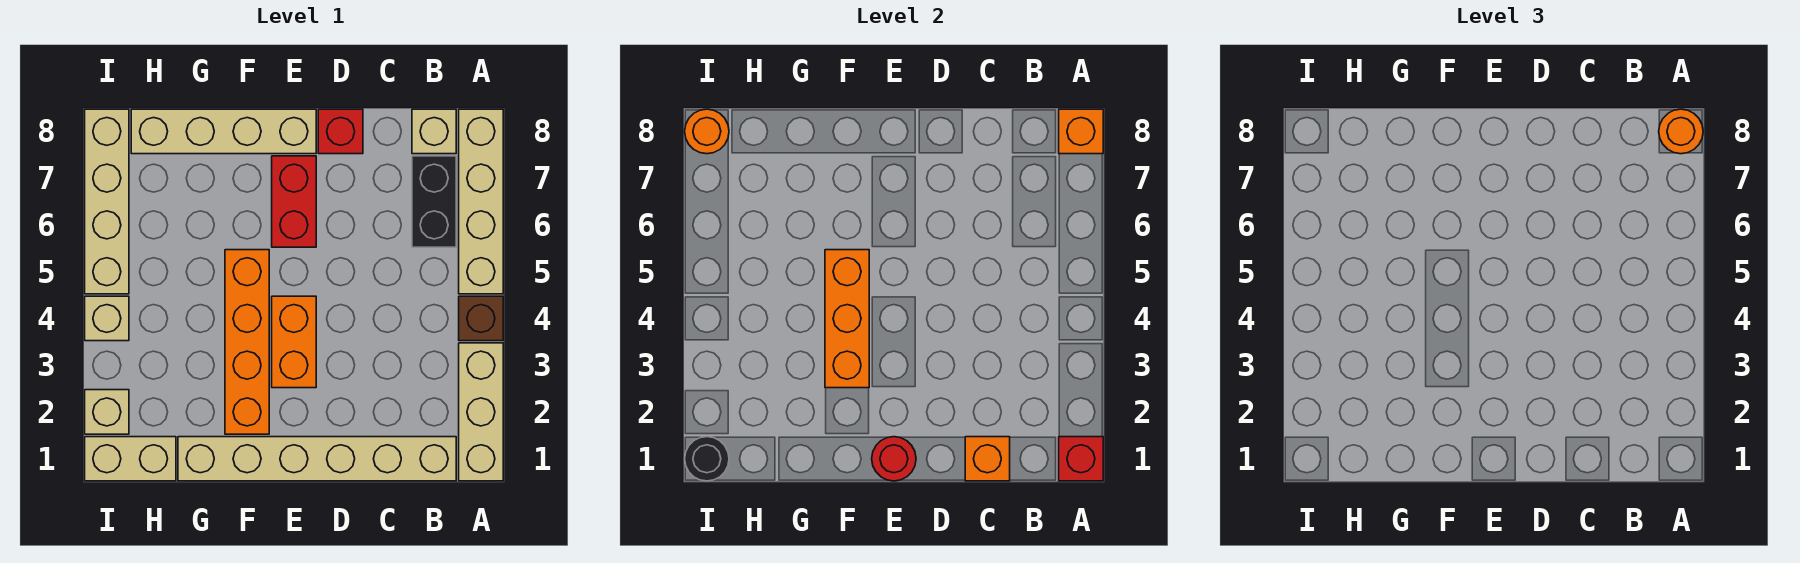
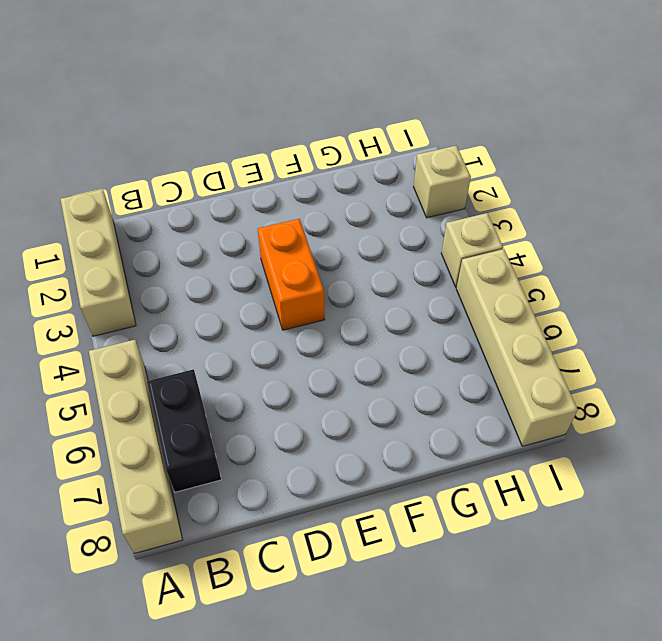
none -> brown 1x1 brick [459,296,503,341]
none -> tan 1x6 brick [178,437,456,481]
none -> tan 1x1 brick [412,109,456,154]

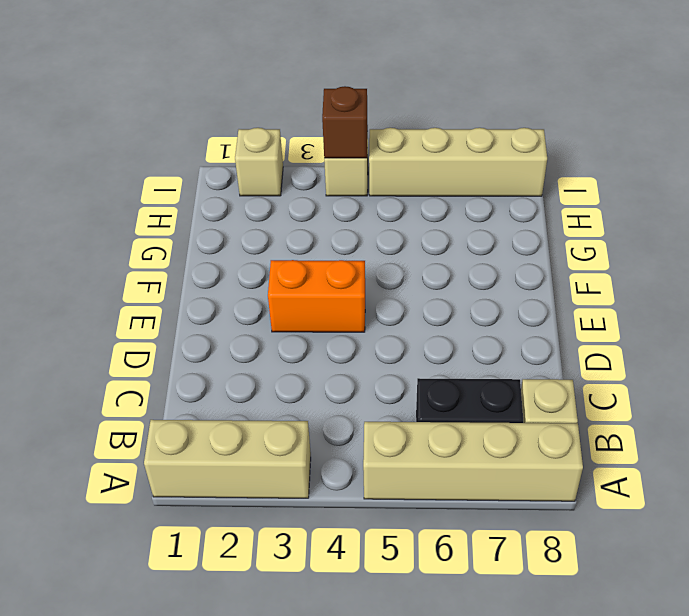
brown 1x1 brick [322,86,368,158] -> brown 1x1 brick moved to [459,296,503,341]
none -> tan 1x6 brick [178,437,456,481]
none -> red 1x1 brick [318,109,363,154]
none -> red 1x2 brick [272,156,316,247]

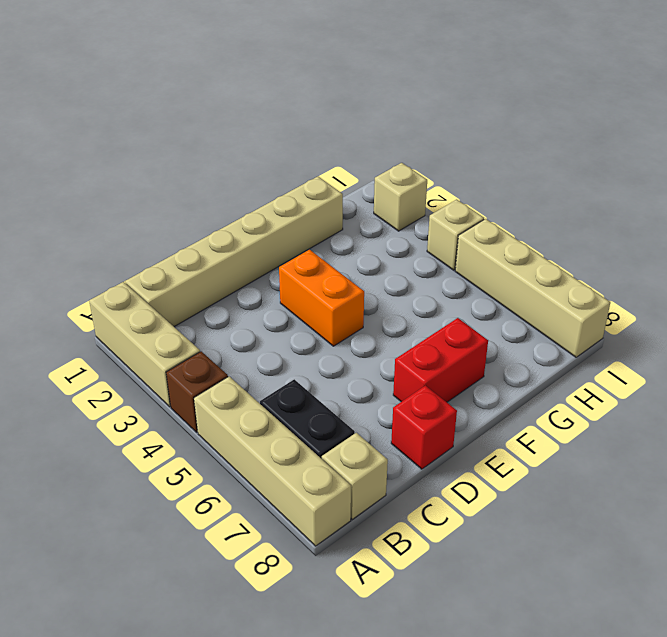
red 1x2 brick [393,318,488,402] -> red 1x2 brick turned to [272,156,316,247]
none -> tan 1x4 brick [131,109,316,154]
none -> orange 1x4 brick [225,250,269,434]
none -> tan 1x2 brick [85,437,176,481]

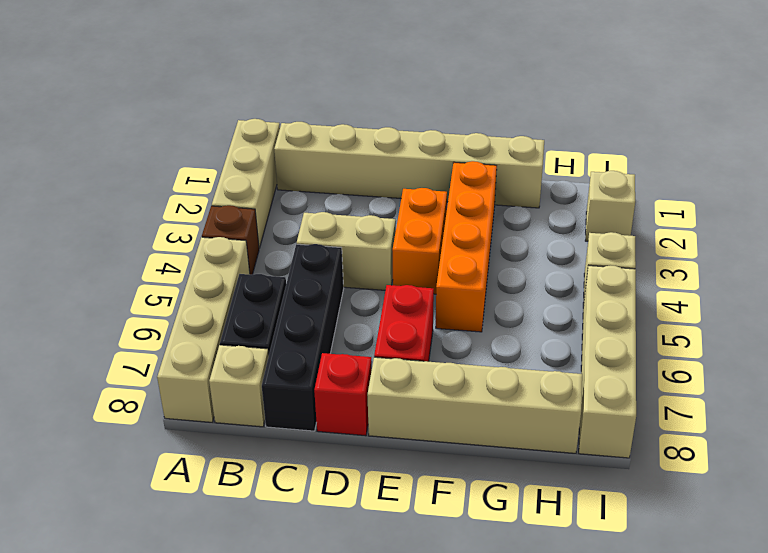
tan 1x2 brick [297,212,396,290] -> tan 1x2 brick moved to [85,437,176,481]
black 1x4 brick [262,244,344,431] -> none
none -> red 1x1 brick [1059,437,1103,481]
none -> orange 1x1 brick [1059,109,1103,154]
none -> orange 1x1 brick [965,437,1010,481]

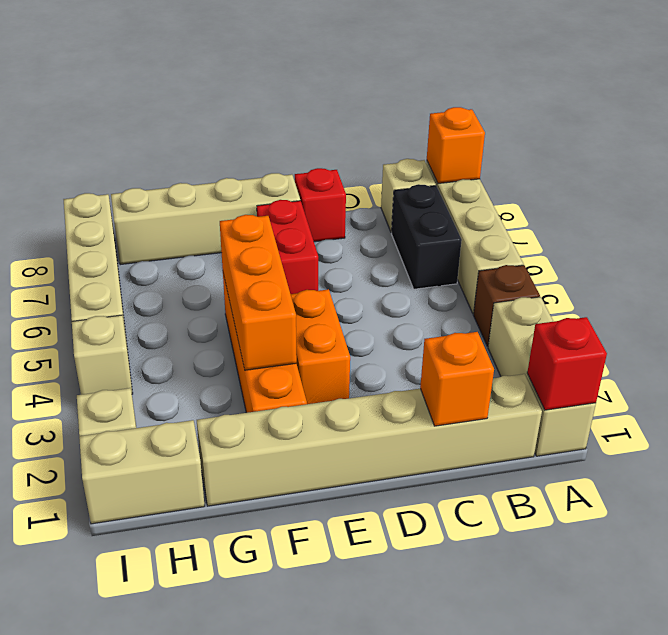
none -> red 1x1 round brick [872,437,916,481]
none -> black 1x1 round brick [685,437,729,481]
none -> orange 1x1 round brick [685,109,729,154]

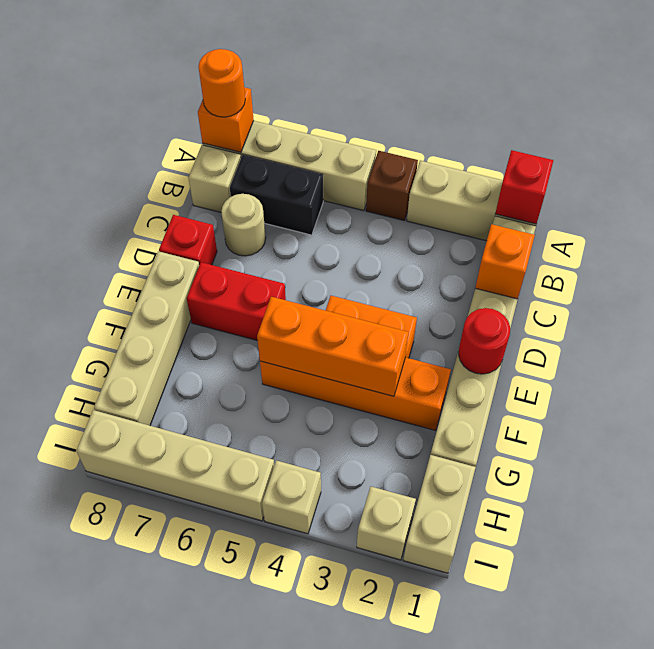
tan 1x1 round brick [221,194,266,256] -> none
none -> black 1x1 round brick [685,437,729,481]
none -> orange 1x1 round brick [685,109,729,154]

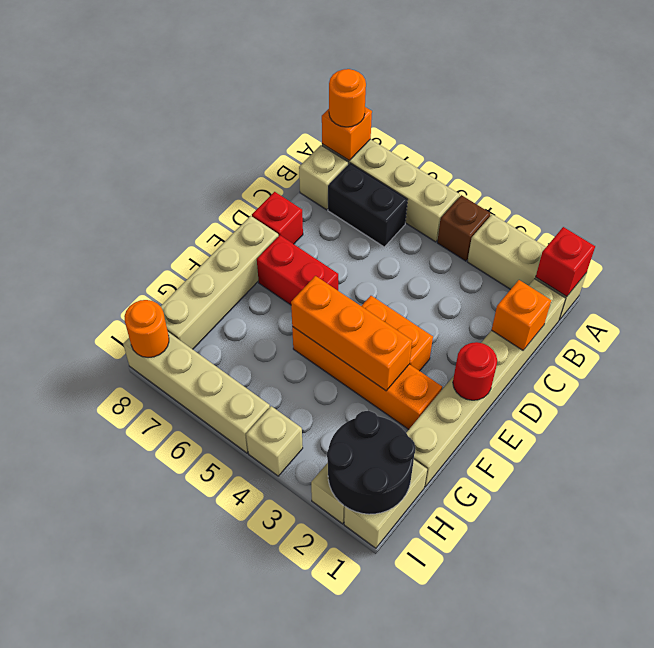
black 2x2 round brick [327,411,415,514] -> black 1x1 round brick [685,437,729,481]

